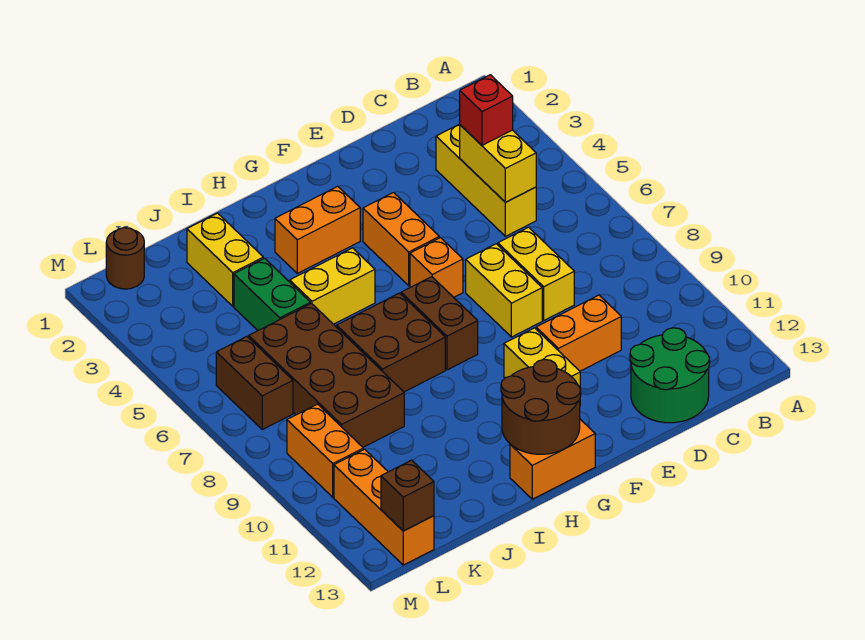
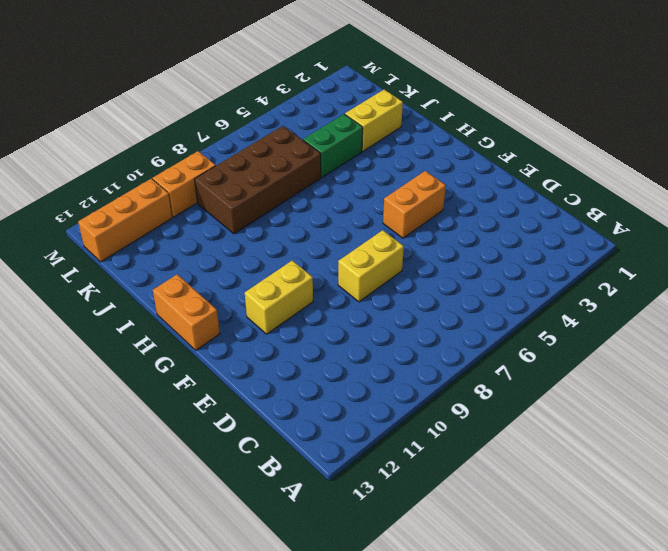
none -> yellow 1x3 brick [436,124,536,236]
none -> green 2x2 round brick [630,328,710,423]
none -> yellow 1x2 brick [498,227,574,320]

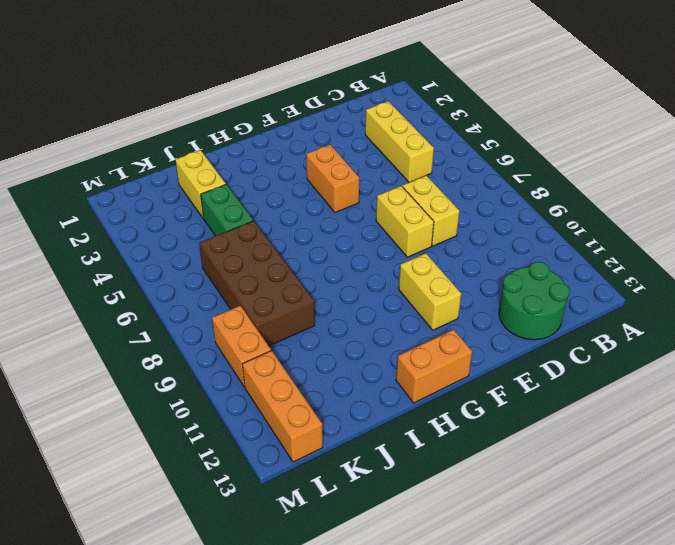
none -> orange 1x2 brick [536,295,621,371]
none -> orange 1x1 brick [410,238,463,297]
none -> orange 1x2 brick [275,186,360,273]

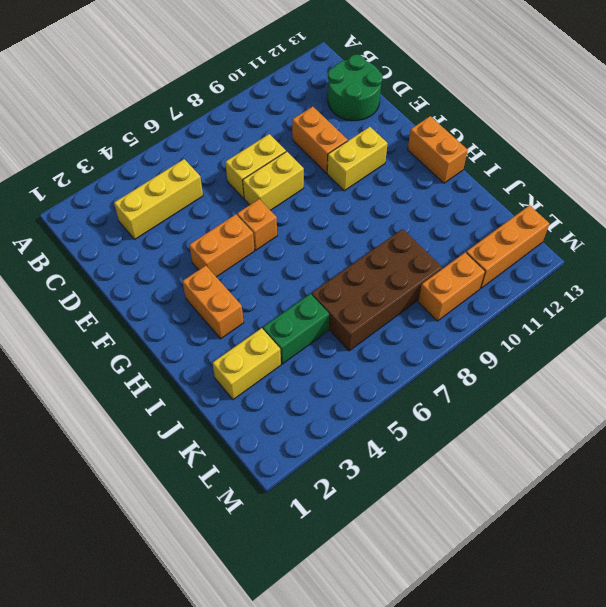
none -> brown 1x2 brick [401,277,478,370]
none -> yellow 1x2 brick [290,248,375,324]
none -> brown 2x2 brick [337,293,445,392]

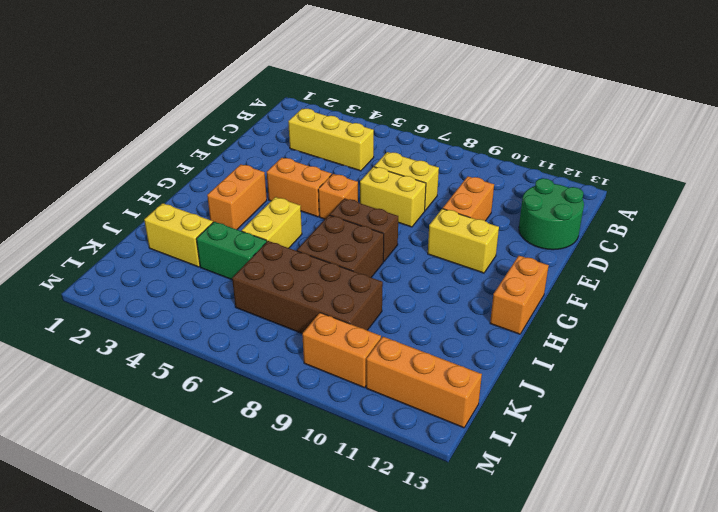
none -> brown 1x1 round brick [106,228,144,289]
none -> brown 1x2 brick [216,337,293,430]
none -> yellow 1x2 brick [460,125,536,202]

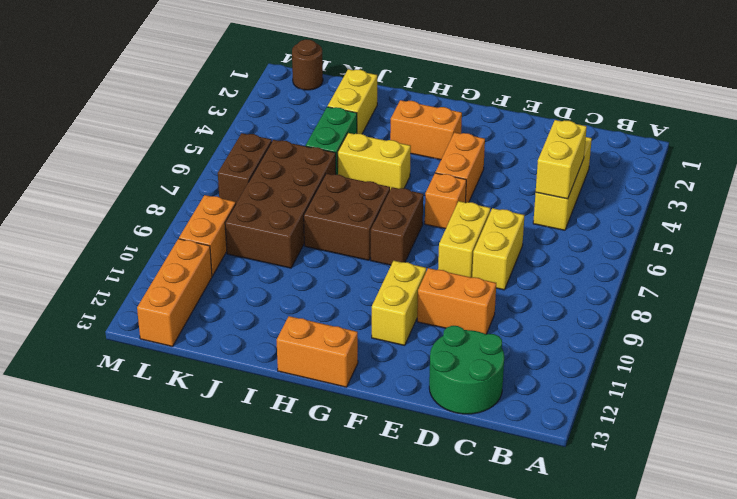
none -> brown 2x2 round brick [501,360,581,454]
none -> brown 1x1 brick [381,460,434,531]
none -> red 1x1 brick [460,75,513,145]

